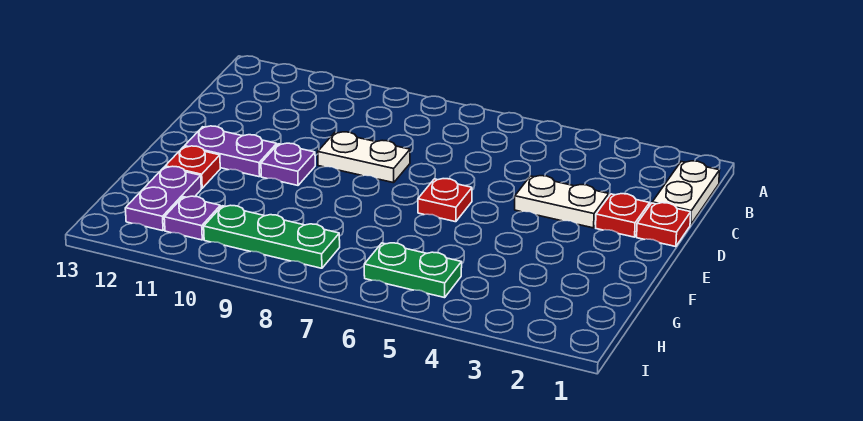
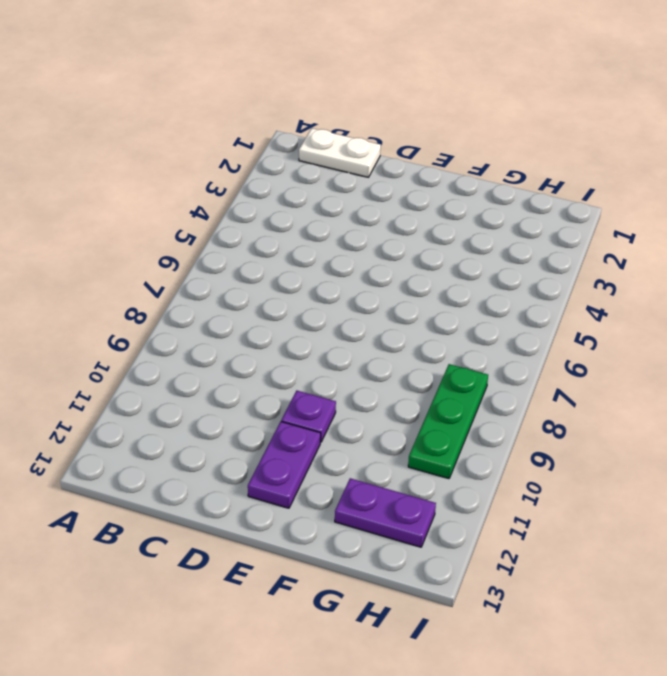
none -> red 1x1 plate [637,203,691,247]
none -> red 1x1 plate [596,194,650,237]
none -> white 1x2 plate [515,176,609,228]

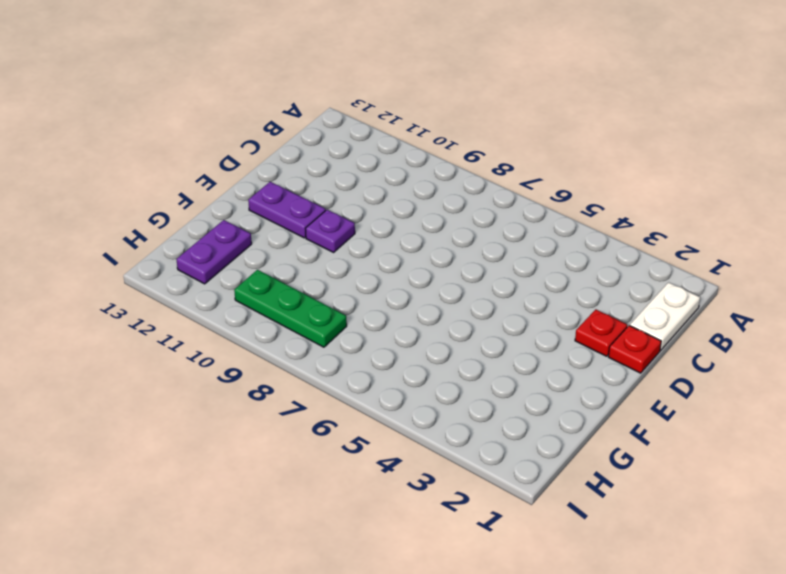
none -> white 1x2 plate [515,176,609,228]
none -> white 1x2 plate [318,132,410,183]
none -> red 1x1 plate [418,179,472,222]

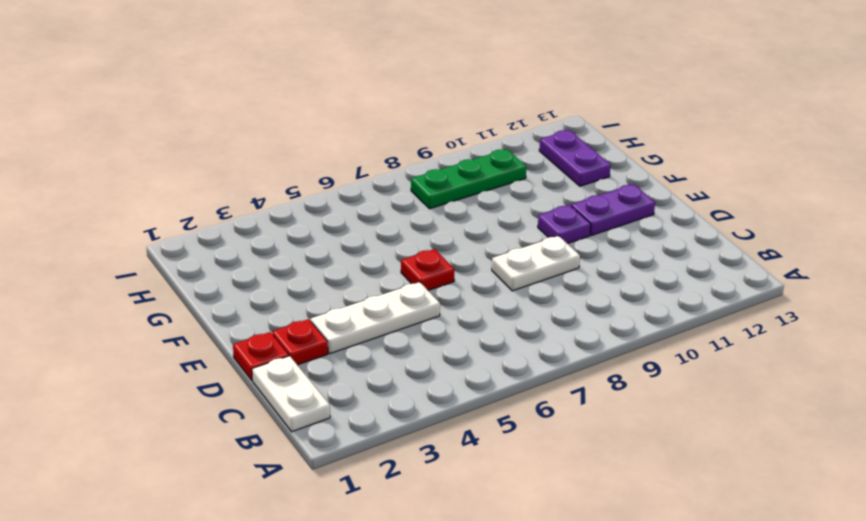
white 1x3 plate [311,282,440,354] -> white 1x2 plate [515,176,609,228]
none -> red 1x1 plate [165,146,220,188]
none -> green 1x2 plate [364,243,462,298]
none -> purple 1x1 plate [164,196,220,240]

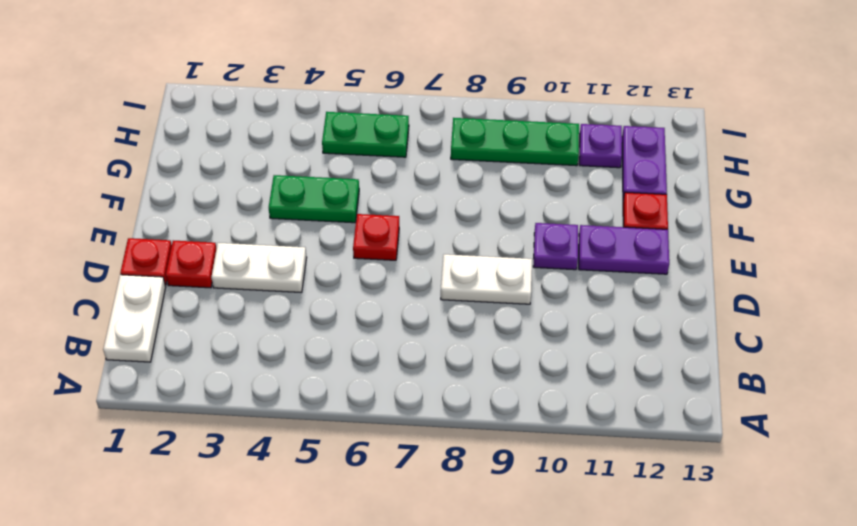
green 1x2 plate [269,175,359,223] -> none

